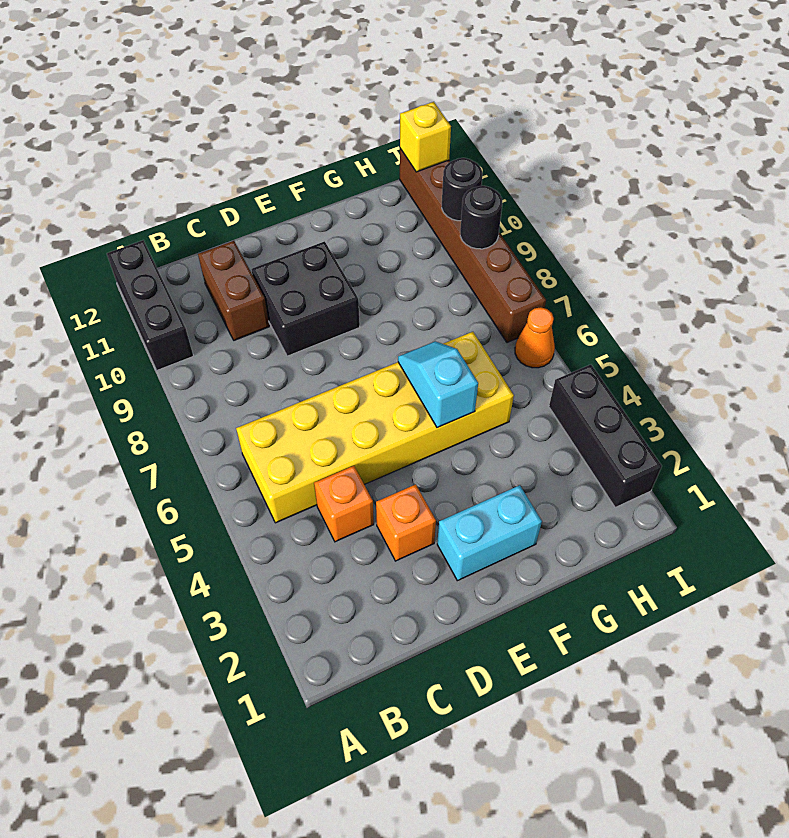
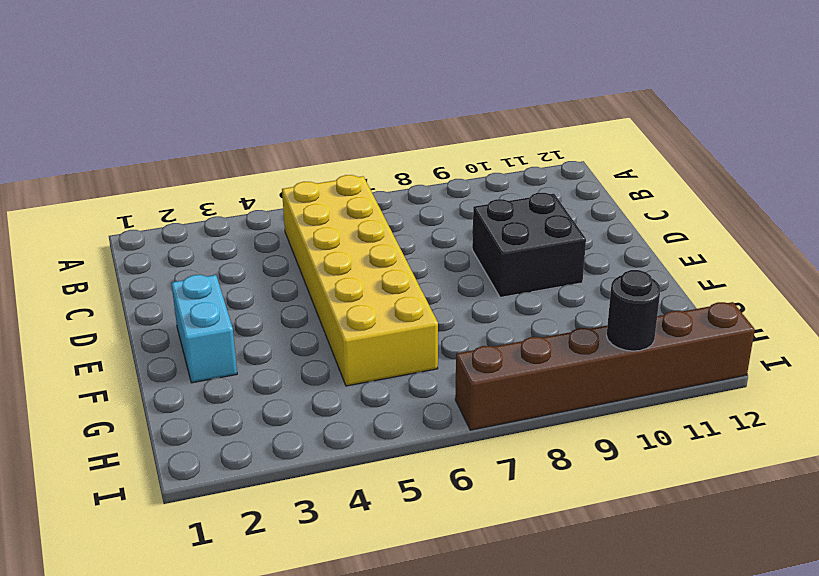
none -> black 1x3 brick [107,240,193,370]
none -> orange 1x1 brick [314,466,374,542]
none -> brown 1x2 brick [198,241,269,340]

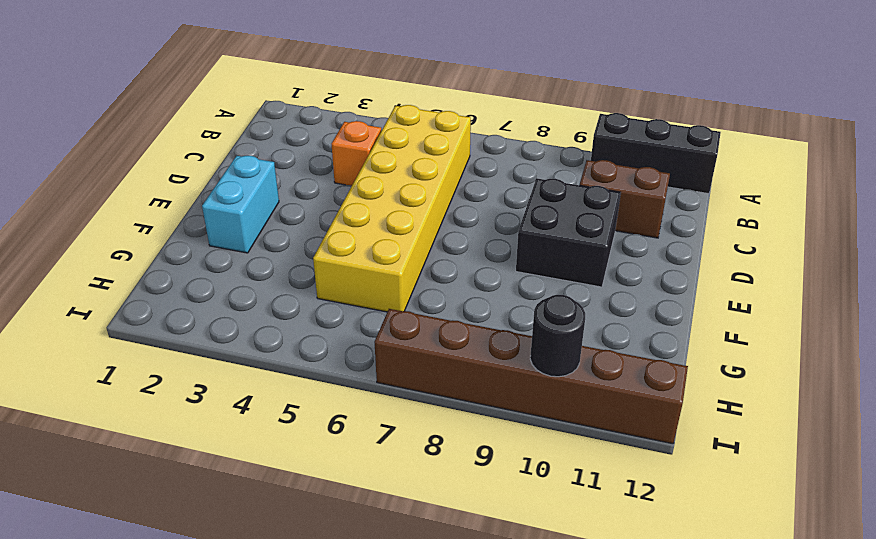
none -> orange 1x1 brick [376,484,436,561]
none -> black 1x3 brick [549,365,662,507]
none -> orange 1x1 cone [515,307,555,368]

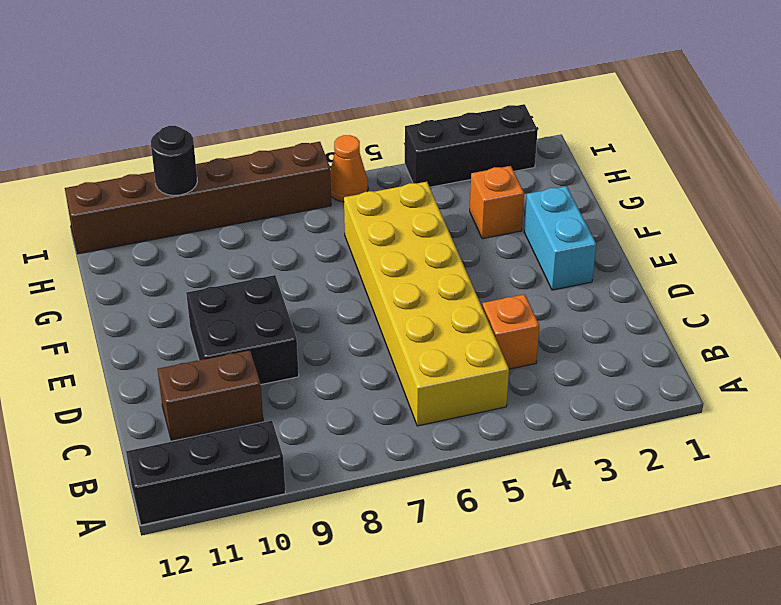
orange 1x1 brick [470,166,524,239] -> orange 1x1 brick moved to [376,484,436,561]
none -> cyan 1x2 slope [398,341,478,428]
none -> black 1x1 round brick [460,186,502,249]
none -> yellow 1x1 brick [400,102,451,172]

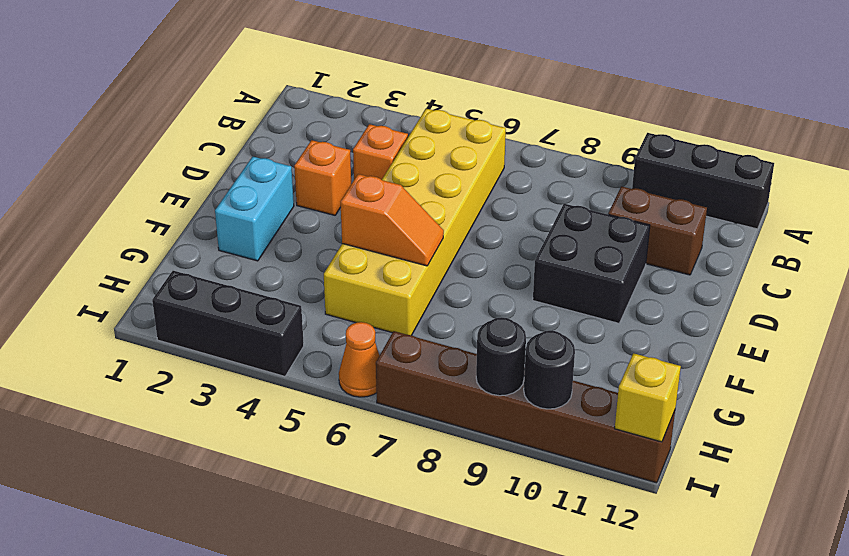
orange 1x2 slope [341,174,444,266] -> cyan 1x2 slope [398,341,478,428]

